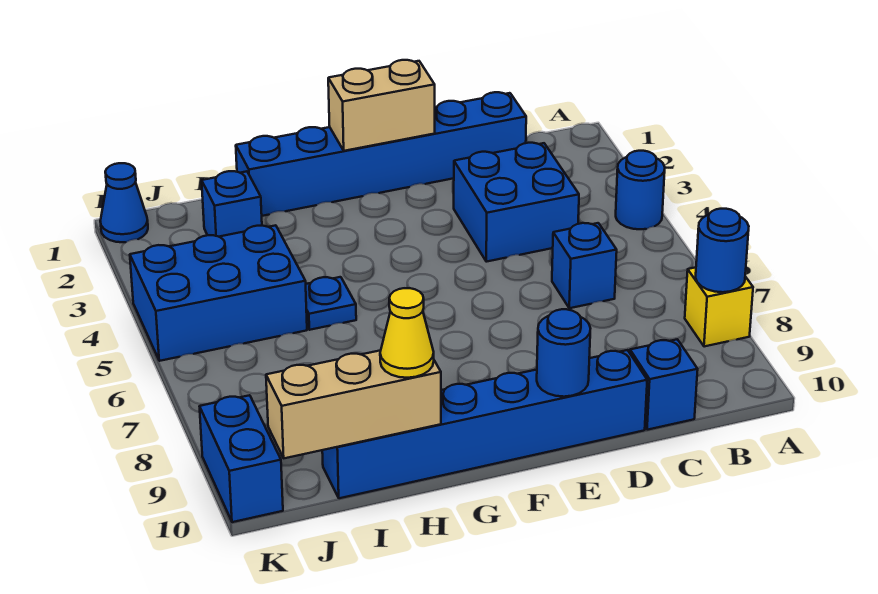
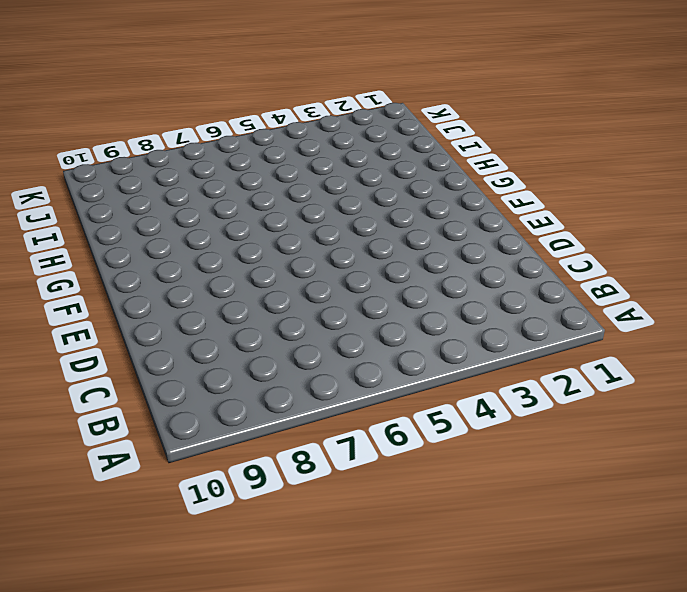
none -> blue 1x1 round brick [616,151,665,229]
none -> yellow 1x1 brick [685,267,753,347]
none -> blue 1x6 brick [236,92,526,216]

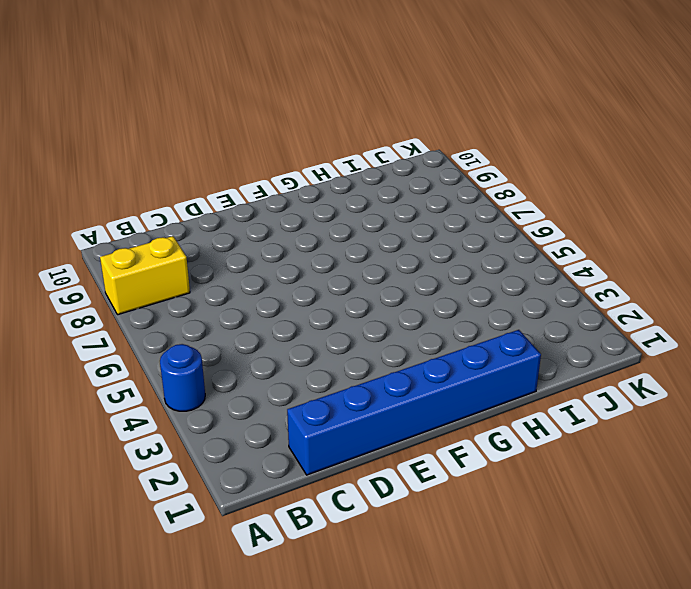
yellow 1x2 brick [100,236,190,315] -> yellow 1x1 brick [685,267,753,347]
none -> blue 2x2 brick [454,143,579,262]
none -> blue 1x1 brick [552,223,617,308]
none -> blue 1x1 brick [630,339,698,430]

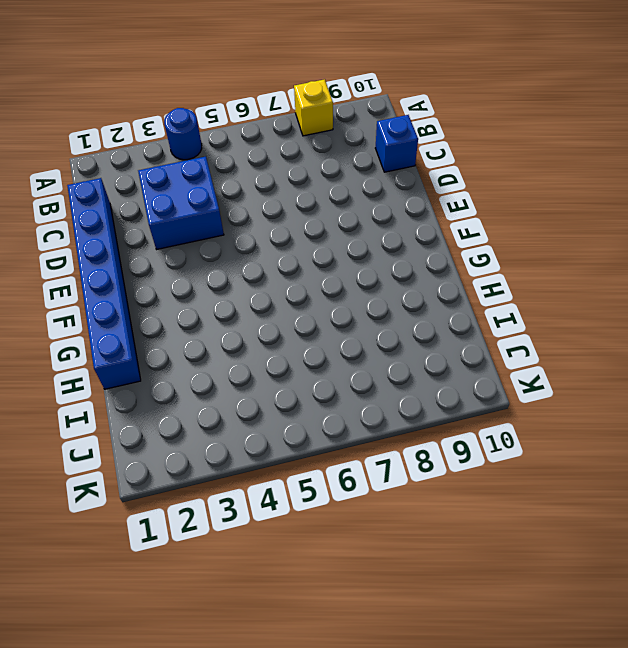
none -> blue 1x1 brick [552,223,617,308]
none -> blue 1x6 brick [322,350,647,498]
none -> blue 1x1 plate [306,277,356,330]

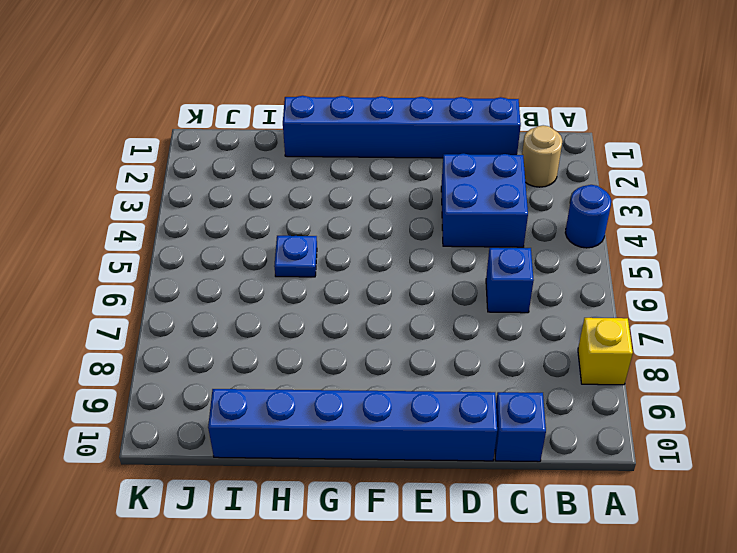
tan 1x1 round brick [522,125,562,187] -> none
none -> blue 1x1 brick [202,171,262,237]
none -> blue 2x3 brick [130,225,307,361]
none -> blue 1x1 cone [100,163,148,242]

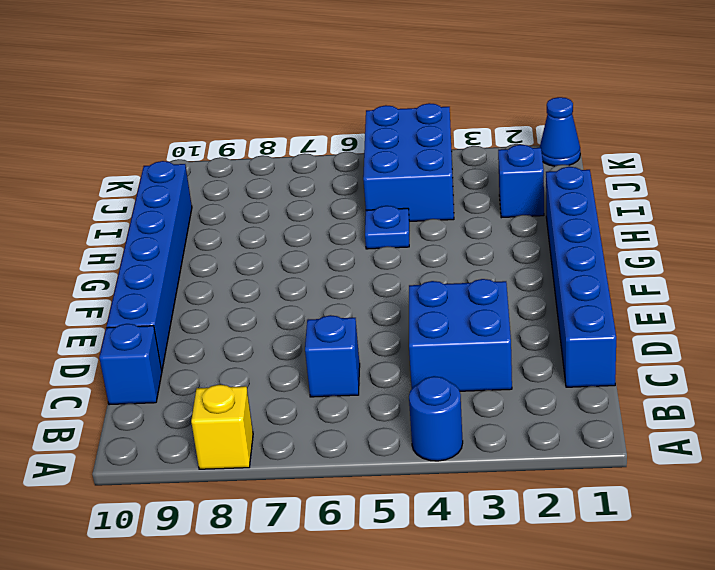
none -> blue 1x2 brick [200,395,283,522]
none -> blue 1x1 round brick [696,209,749,292]
none -> tan 1x2 brick [328,60,435,151]

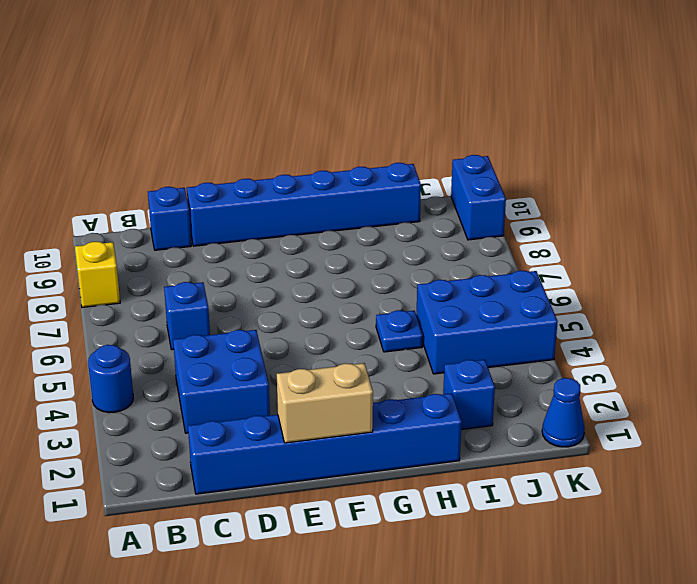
none -> blue 1x1 round brick [696,209,749,292]
none -> blue 1x1 round brick [537,309,590,397]
none -> tan 1x3 brick [266,350,441,458]

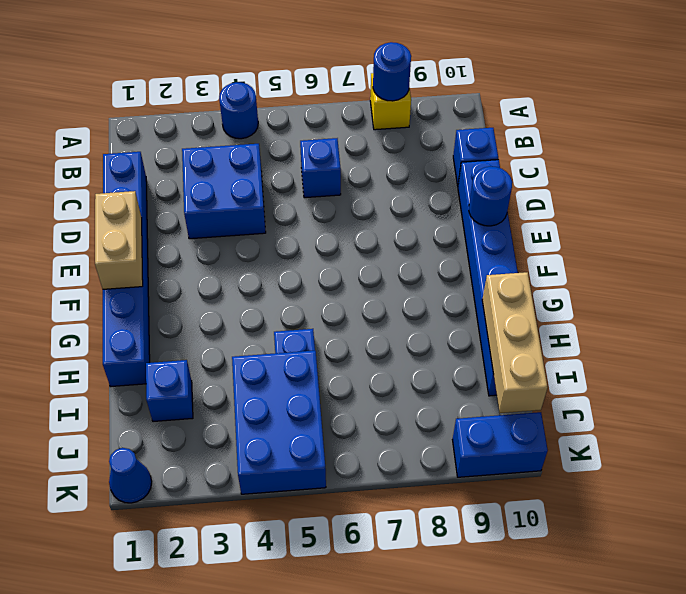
none -> yellow 1x1 cone [380,288,434,378]

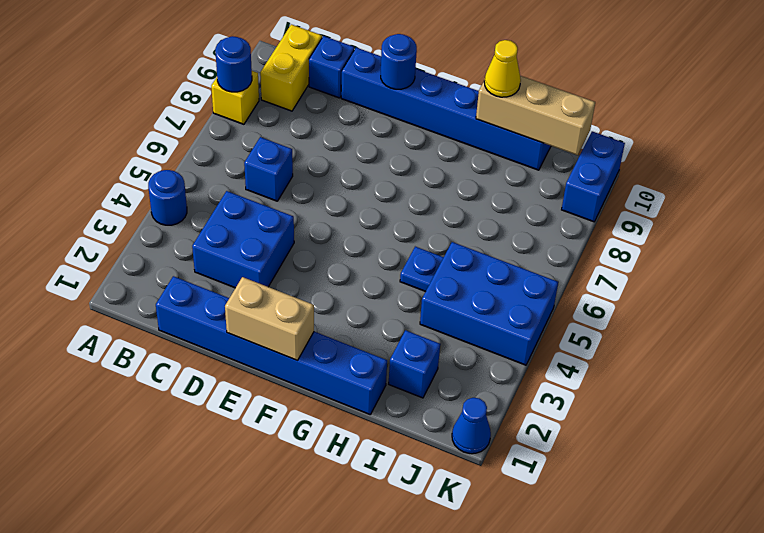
yellow 1x2 brick [260,24,322,111] -> none

